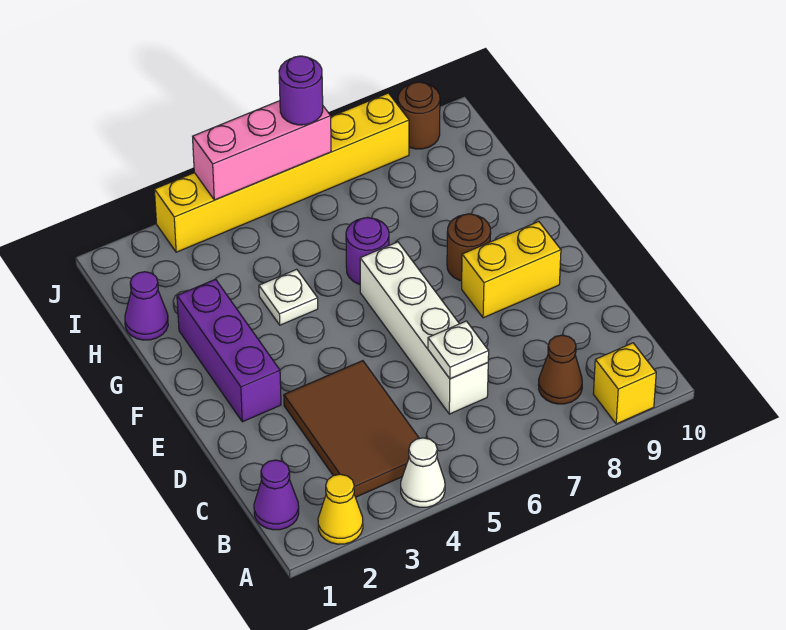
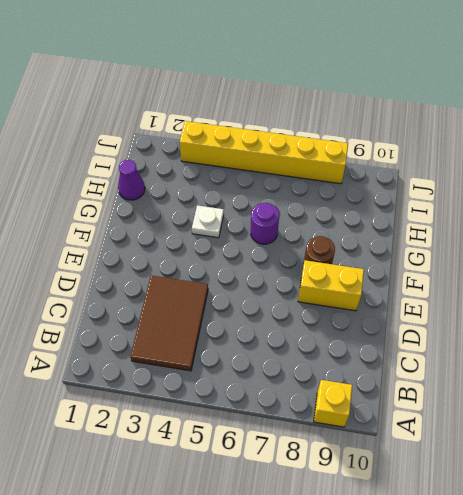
none -> yellow 1x1 cone [318,474,363,544]
none -> white 1x1 cone [401,438,445,507]
none -> purple 1x1 cone [254,460,299,530]

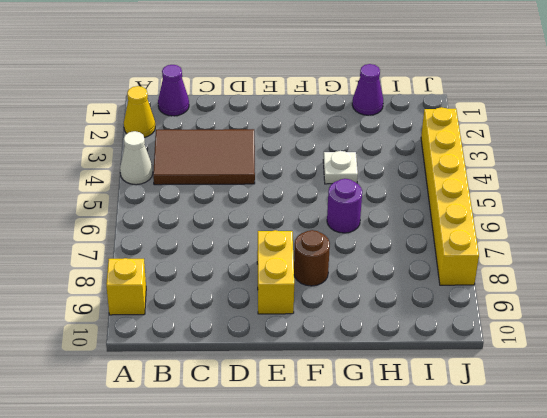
none -> brown 1x1 cone [538,335,582,404]
none -> white 1x4 brick [360,242,488,414]
none -> purple 1x3 brick [177,279,281,422]

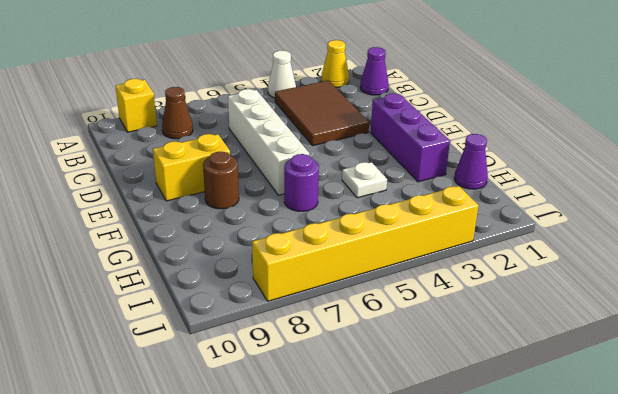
none -> brown 1x1 round brick [398,82,440,149]
none -> white 1x1 plate [428,321,489,379]
none -> pink 1x3 brick [193,101,331,200]

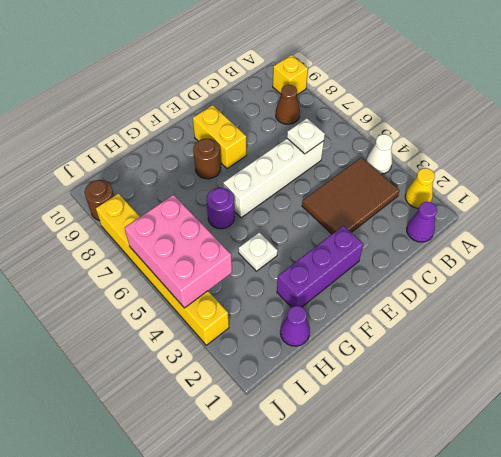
pink 2x3 brick [125,195,232,308] -> pink 1x3 brick [193,101,331,200]
none -> purple 1x1 round brick [279,56,323,125]

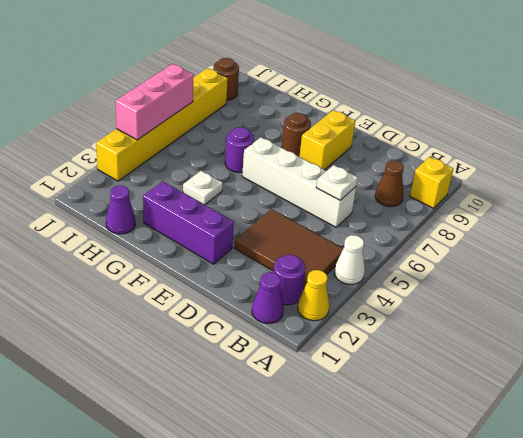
purple 1x1 round brick [273,255,306,305] -> purple 1x1 round brick moved to [279,56,323,125]

